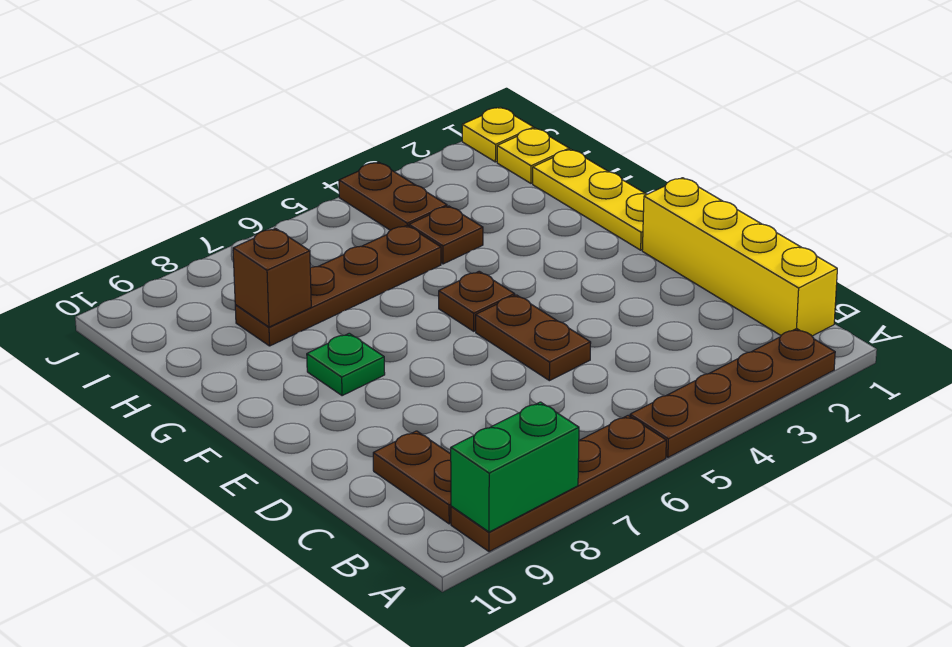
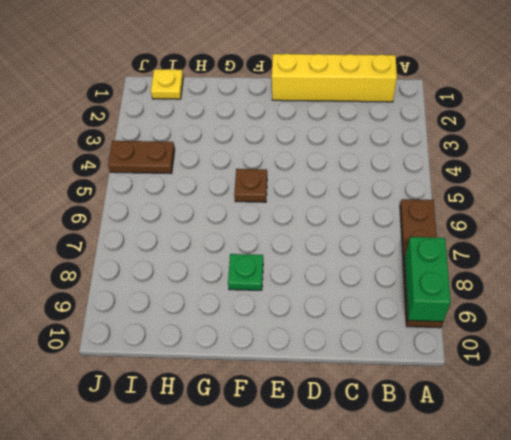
none -> brown 1x4 plate [630,329,835,457]
none -> brown 1x2 plate [373,431,451,524]
none -> brown 1x2 plate [476,295,591,381]

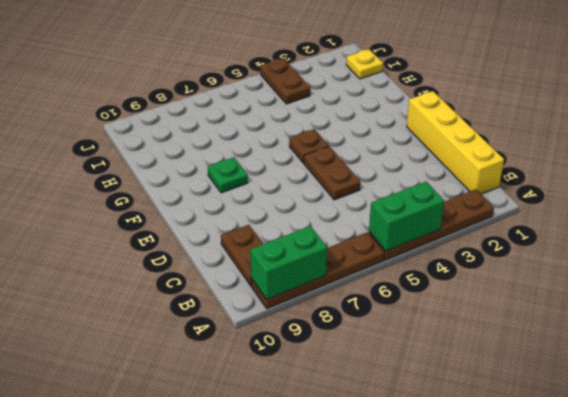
green 1x2 brick [369,182,444,251] -> none
none -> yellow 1x3 plate [533,149,647,250]
none -> brown 1x1 plate [409,206,483,264]
none -> brown 1x4 plate [235,226,441,346]

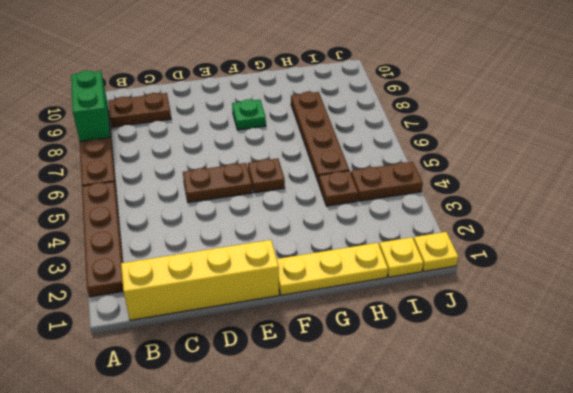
none -> brown 1x1 brick [233,229,311,327]

